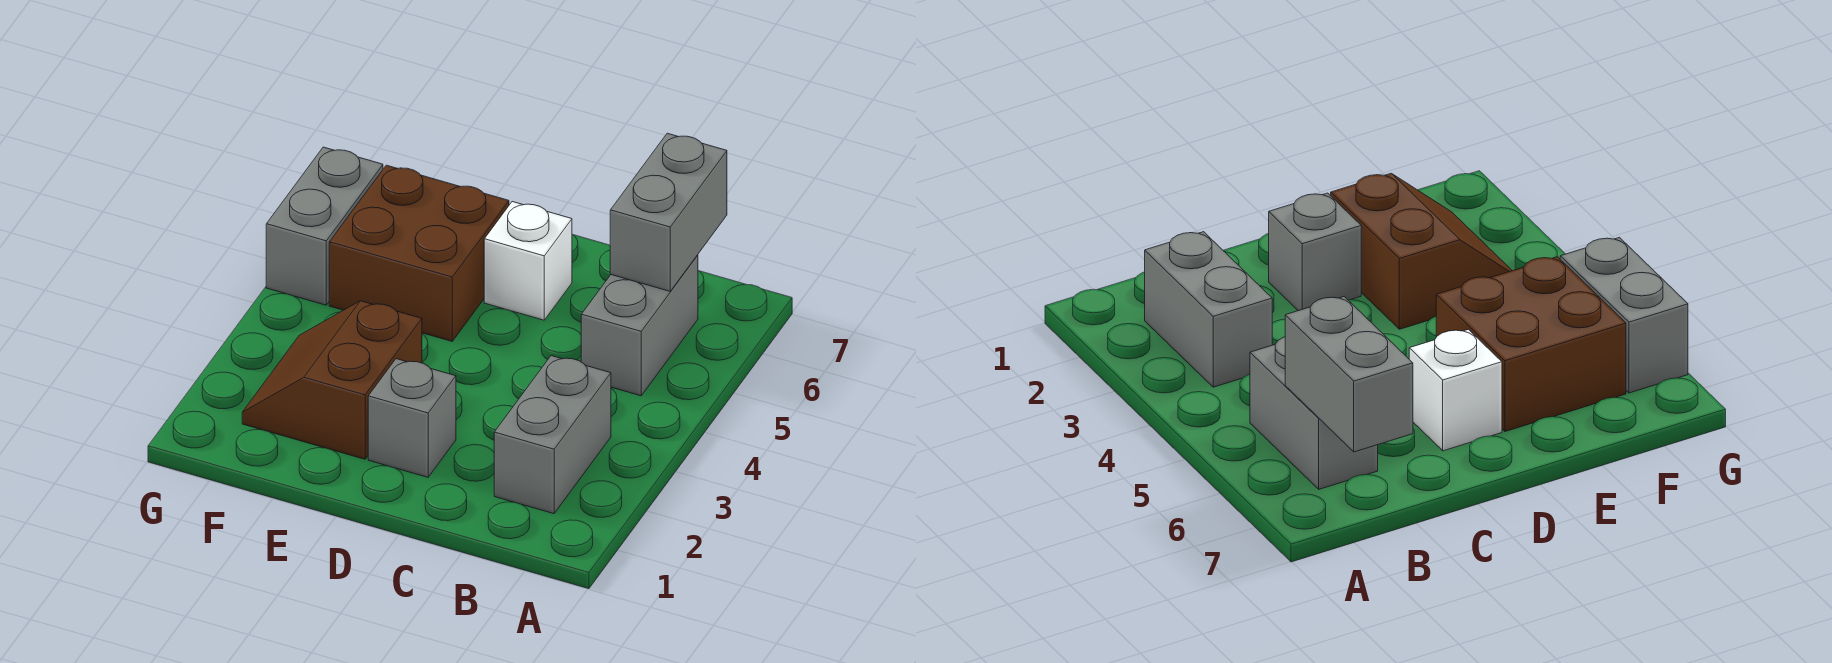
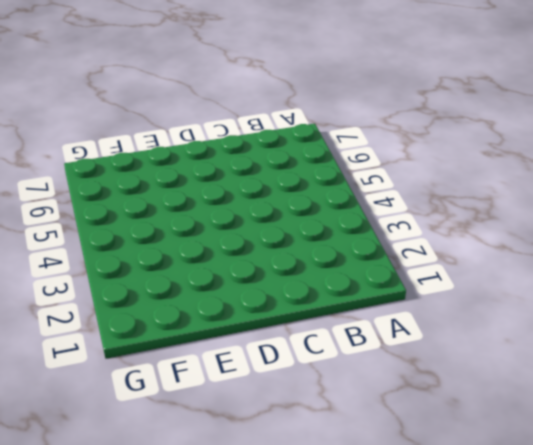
none -> grey 1x2 brick [494,356,611,514]
none -> grey 1x2 brick [581,255,698,396]

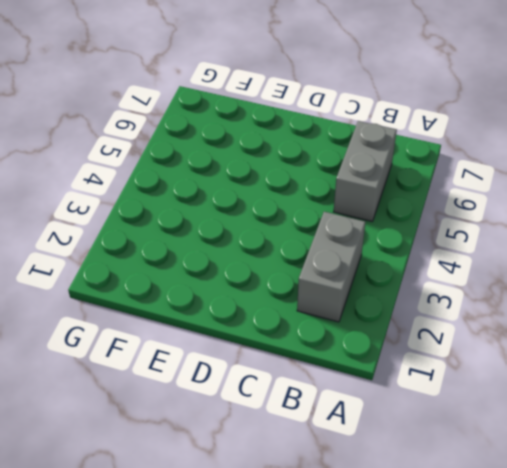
none -> grey 1x1 brick [368,359,456,477]
none -> white 1x1 brick [484,202,572,320]

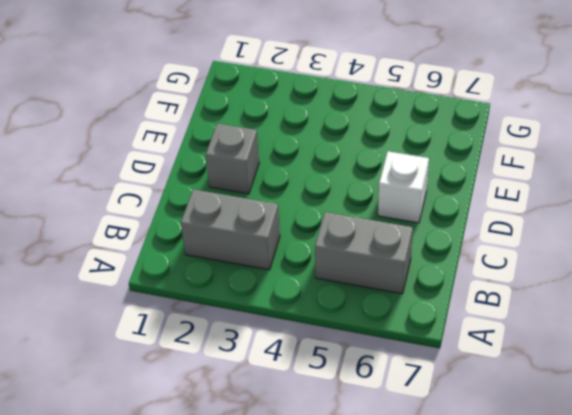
none -> brown 2x2 slope [242,301,422,459]
none -> brown 2x2 brick [329,165,509,341]

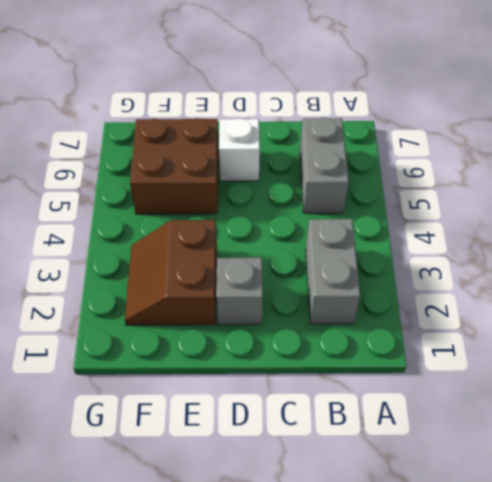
none -> grey 1x2 brick [266,147,383,305]
none -> grey 1x2 brick [610,133,727,291]

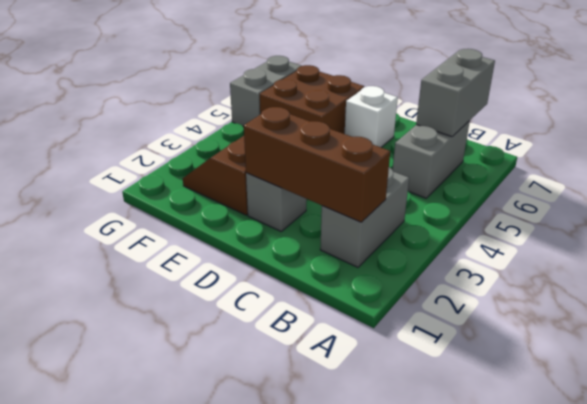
brown 1x3 brick [244,107,390,222] -> none

